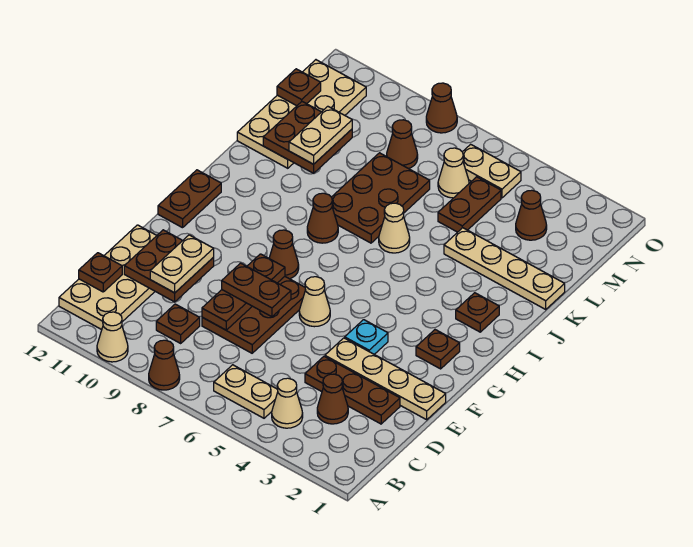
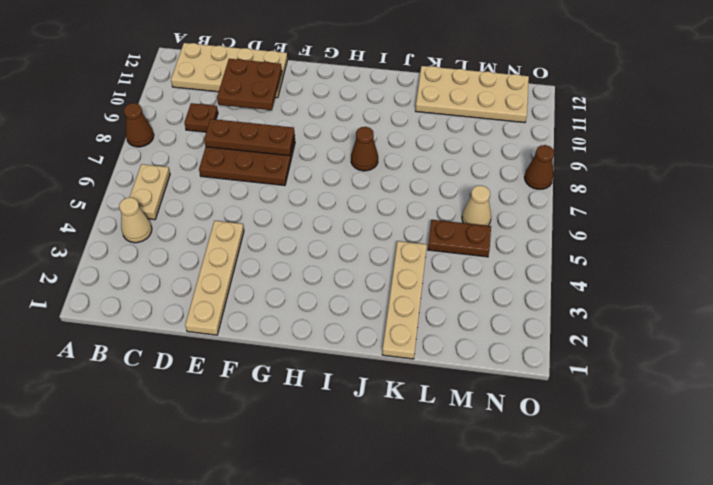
none -> tan 1x1 cone [97,312,128,362]
none -> brown 1x1 cone [317,374,348,424]
none -> brown 1x3 plate [305,356,400,424]
none -> cyan 1x1 plate [345,320,388,354]

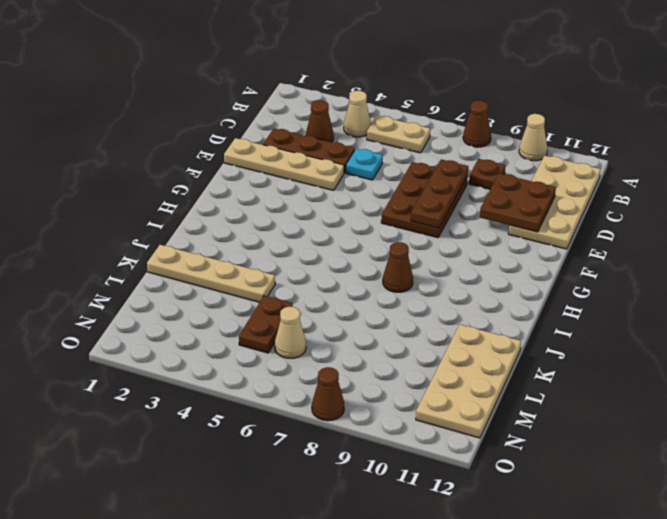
cyan 1x1 plate [346,148,383,180] -> cyan 1x1 plate moved to [345,320,388,354]
none -> tan 1x1 cone [299,277,330,327]
none -> brown 1x1 plate [416,330,460,369]
none -> brown 1x1 cone [269,230,299,279]
none -> brown 1x2 plate [158,170,221,228]

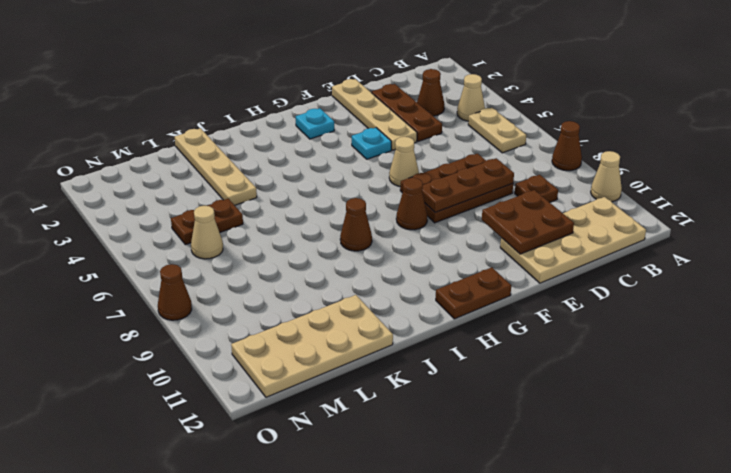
cyan 1x1 plate [296,108,334,139] -> brown 1x1 plate [416,330,460,369]
none -> brown 1x1 plate [456,293,499,332]
none -> tan 1x1 cone [379,203,410,253]
none -> brown 2x3 plate [332,153,430,243]
none -> brown 1x1 cone [516,190,547,240]

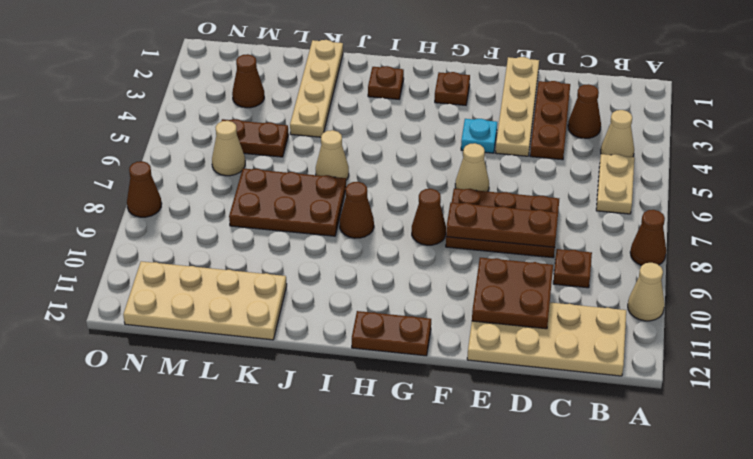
none -> brown 1x1 cone [387,120,418,169]
none -> tan 1x2 plate [463,144,521,198]
none -> brown 1x1 plate [79,253,122,292]
none -> brown 2x2 plate [263,102,352,173]

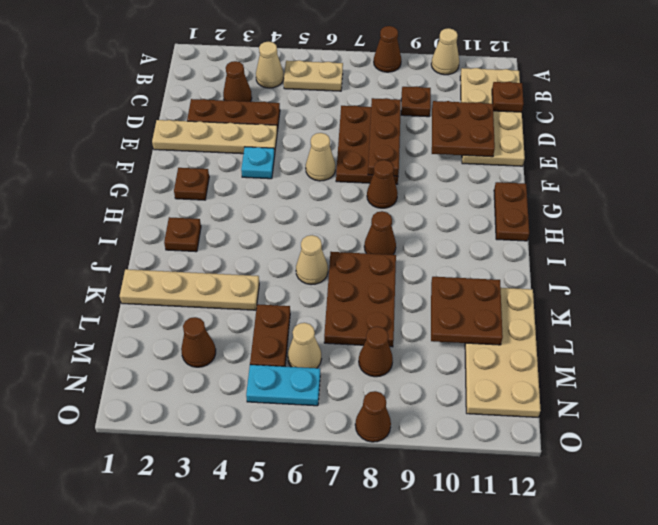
cyan 1x2 plate [246,365,320,406] -> tan 1x2 plate [463,144,521,198]
none -> brown 1x1 plate [277,69,321,106]
none -> tan 1x2 plate [150,235,214,293]
none -> brown 1x2 plate [222,263,291,317]
none -> tan 1x2 plate [289,106,352,164]

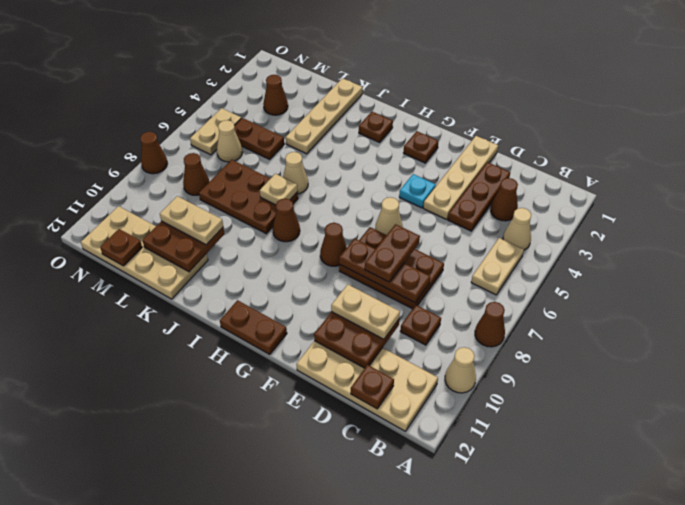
tan 1x1 plate [260,174,298,205] -> none

